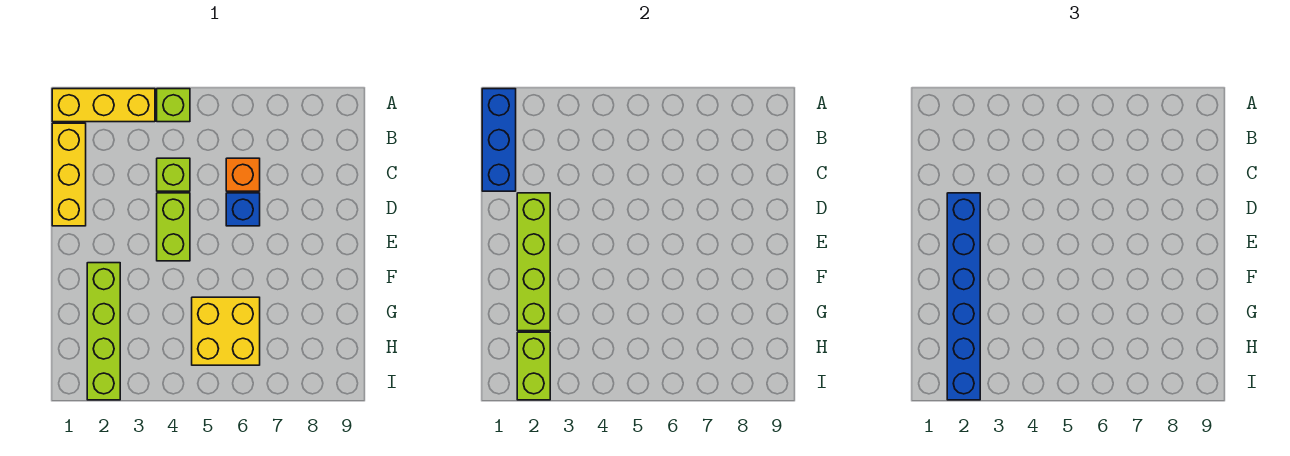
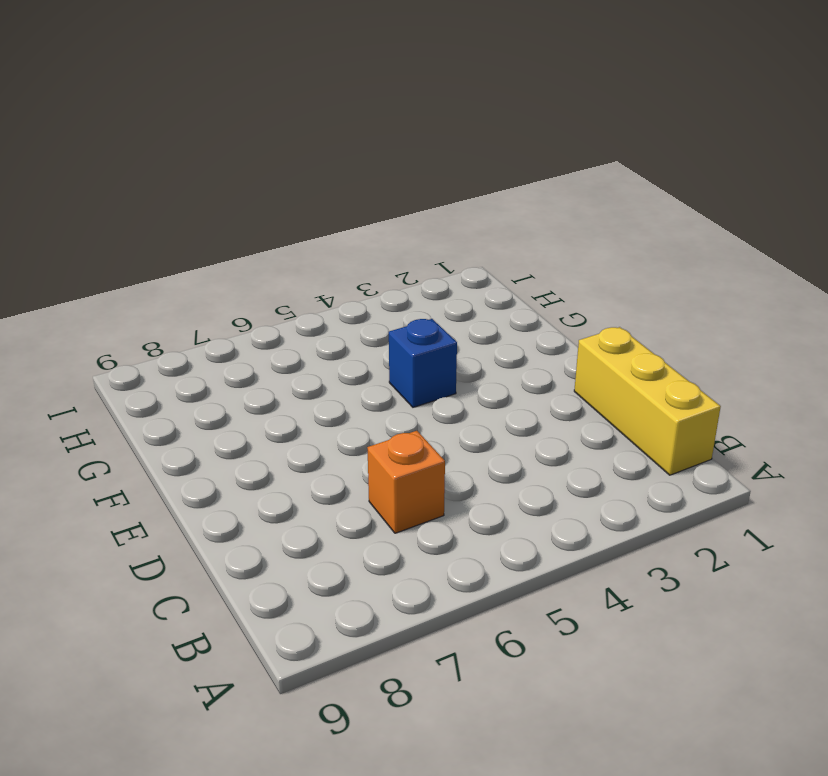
blue 1x1 brick [389,319,457,407] -> blue 1x1 brick moved to [226,193,260,226]
none -> yellow 1x3 brick [52,89,155,122]
none -> lime 1x1 brick [157,89,190,122]
none -> lime 1x1 brick [157,158,190,191]

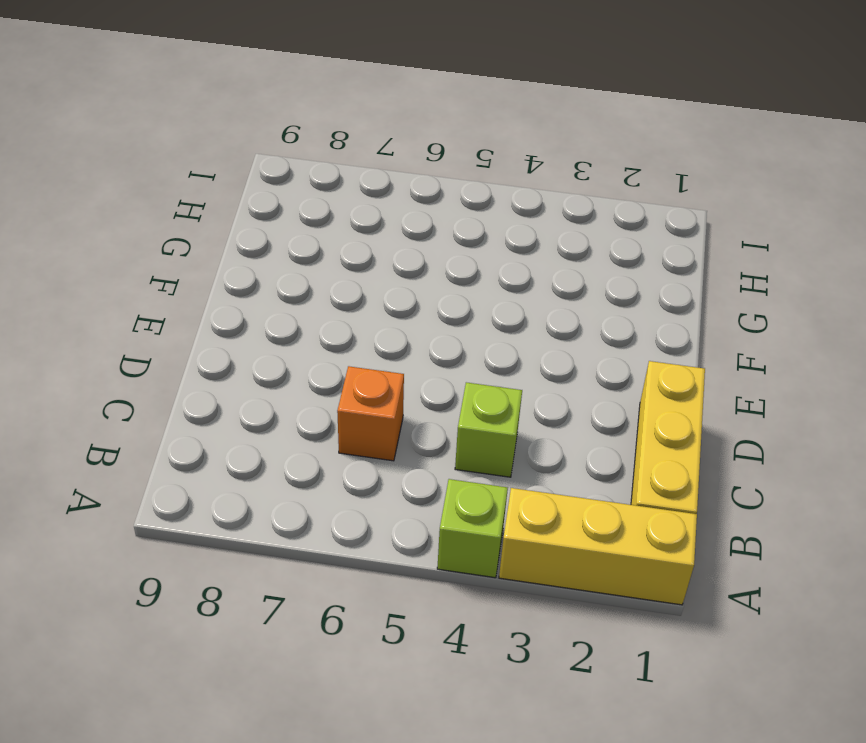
none -> lime 1x2 brick [157,193,190,261]
none -> blue 1x1 brick [226,193,260,226]
none -> lime 1x4 brick [87,263,120,400]

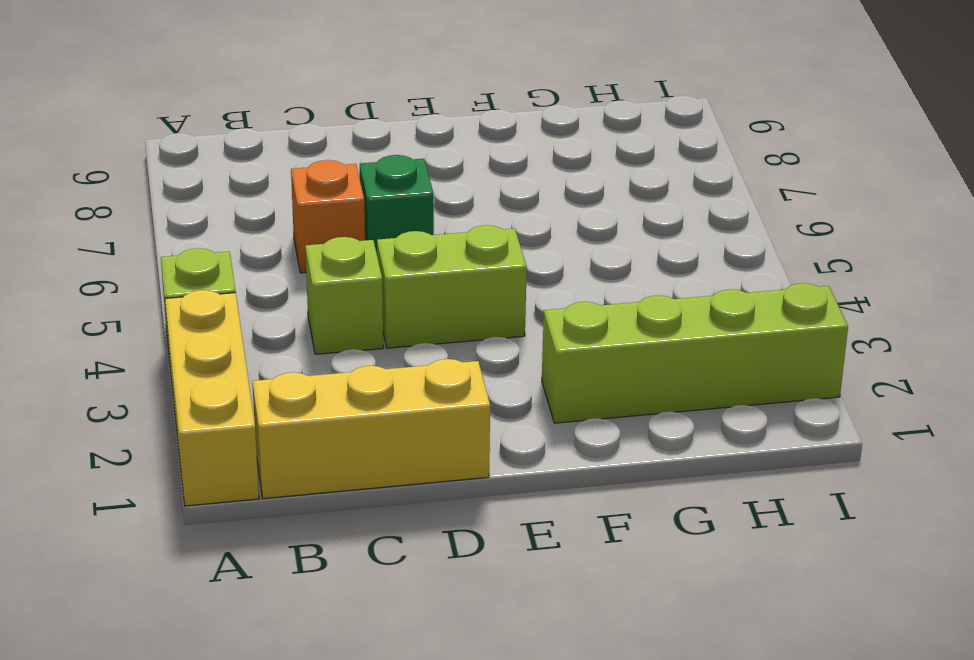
green 1x1 brick [360,155,434,253] -> blue 1x1 brick [226,193,260,226]
none -> yellow 2x2 brick [192,297,260,365]
none -> blue 1x3 brick [482,89,516,191]
none -> lime 1x4 brick [517,193,550,331]

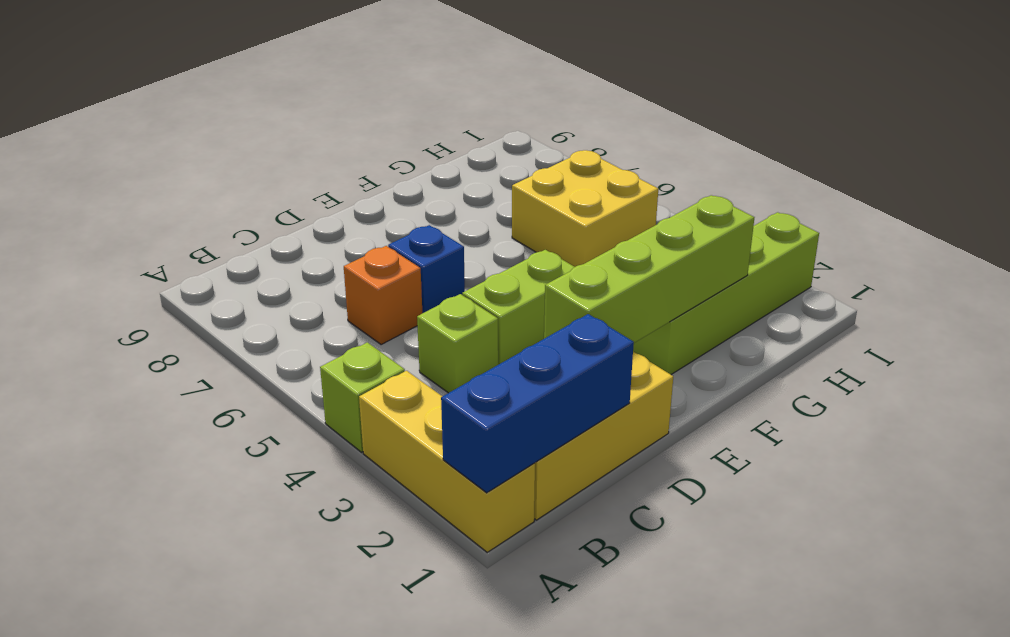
none -> lime 1x2 brick [517,332,550,400]
none -> blue 1x6 brick [947,193,980,400]

